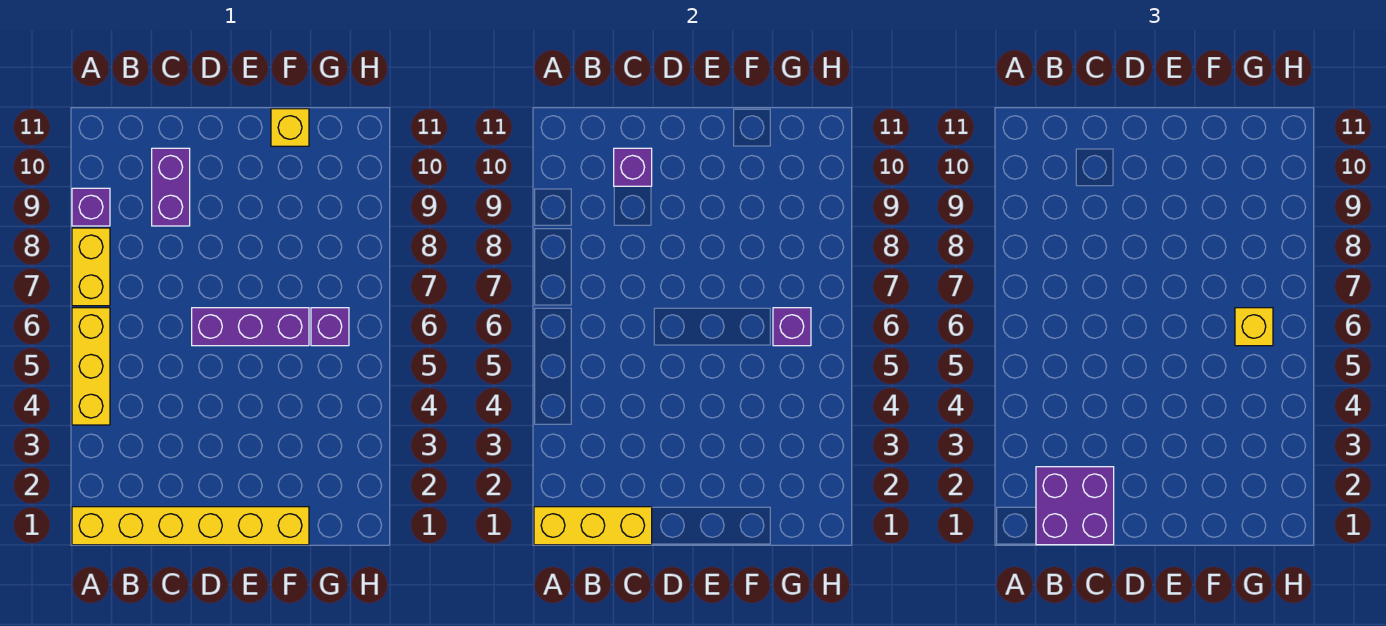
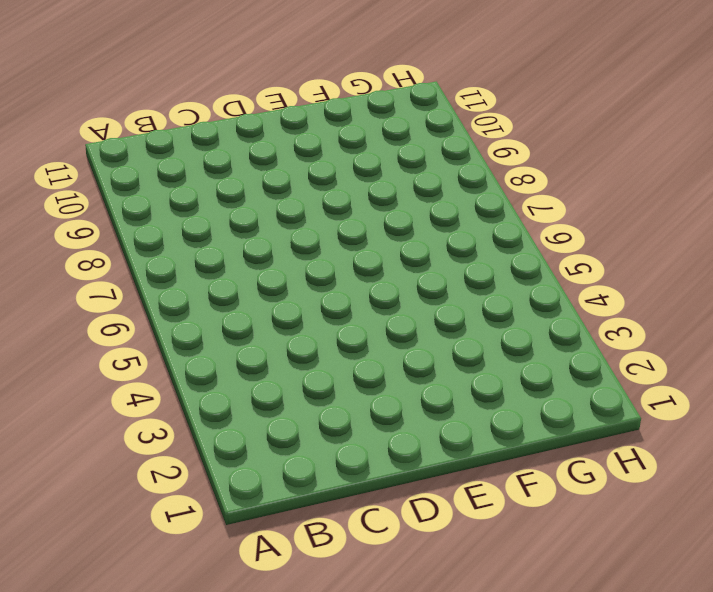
none -> yellow 1x6 brick [72,507,309,545]
none -> yellow 1x3 brick [72,308,110,425]
none -> yellow 1x2 brick [72,228,110,306]

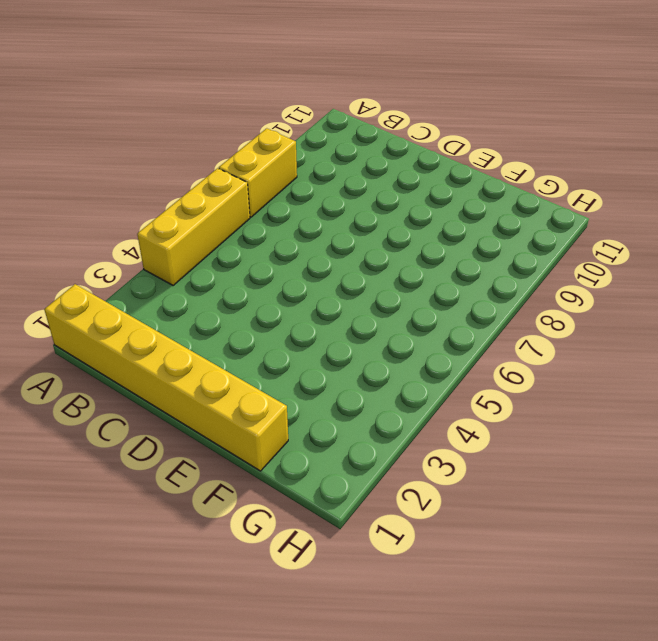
none -> purple 1x1 brick [72,188,110,226]
none -> purple 1x2 brick [152,148,190,226]
none -> purple 1x3 brick [192,308,309,346]

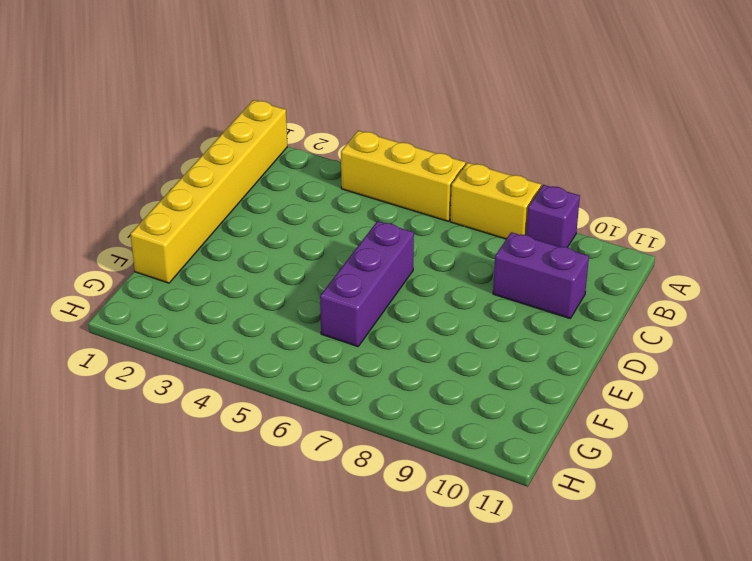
none -> yellow 1x1 brick [271,109,309,146]
none -> purple 1x1 brick [311,308,349,346]
none -> yellow 1x3 brick [534,507,652,545]

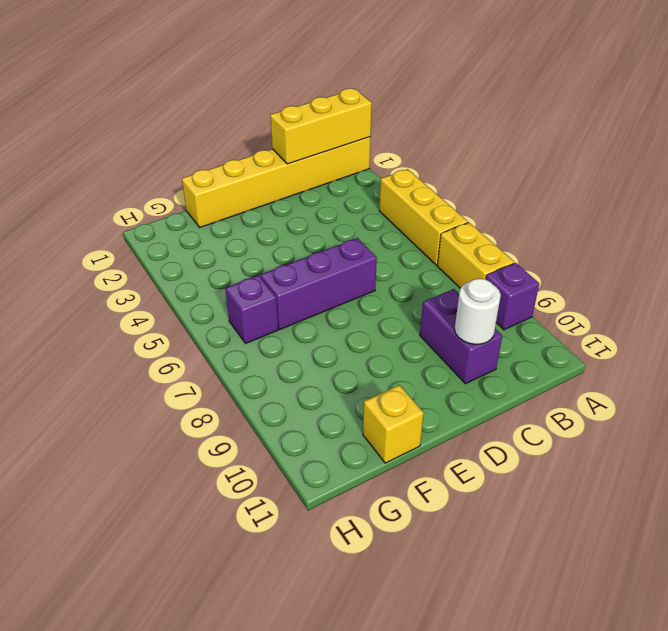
white 1x1 round brick [455,278,501,344] -> purple 1x1 brick [614,148,652,186]
none -> purple 1x1 brick [773,308,811,346]
none -> purple 2x2 brick [1036,467,1114,545]
none -> yellow 1x1 brick [1235,308,1273,346]

